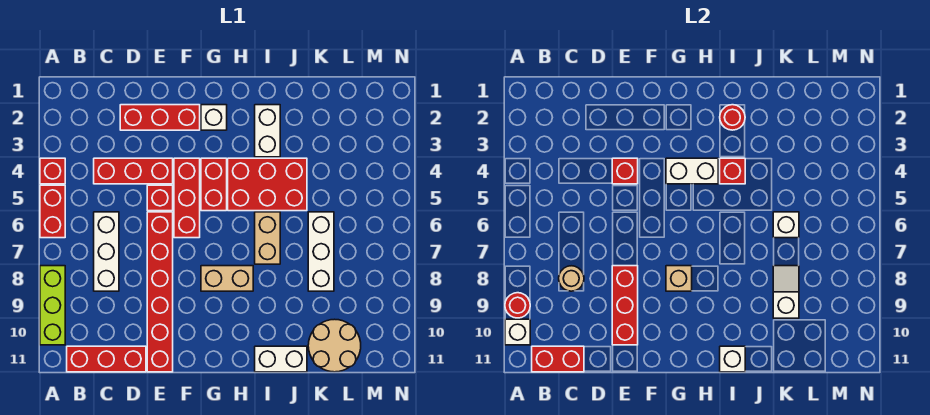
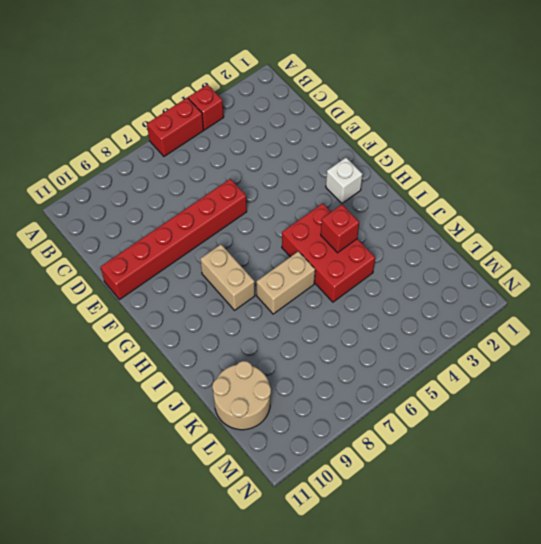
none -> lime 1x3 brick [40,266,65,345]
none -> red 1x3 brick [67,346,146,372]
none -> red 1x3 brick [94,158,173,184]
none -> white 1x3 brick [94,212,119,291]

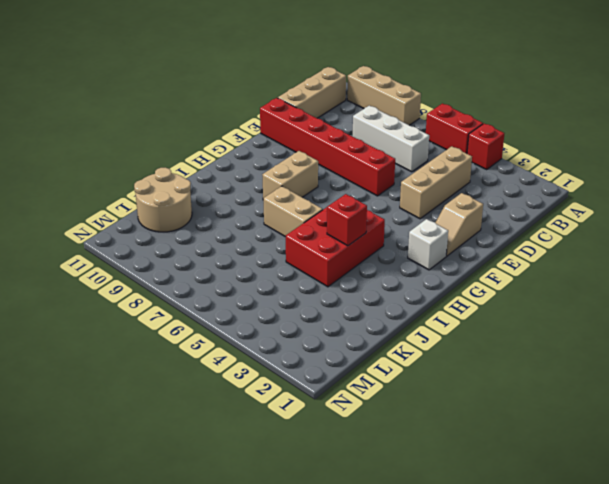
tan 1x3 brick [347,66,421,125] -> lime 1x3 brick [40,266,65,345]
tan 1x3 brick [278,67,346,118] -> red 1x3 brick [67,346,146,372]
tan 1x3 brick [400,146,472,219] -> red 1x3 brick [94,158,173,184]
tan 1x2 slope [435,193,483,256] -> red 1x3 brick [120,105,200,130]
none -> red 1x1 brick [147,185,173,211]
none -> red 1x3 brick [174,158,200,238]
none -> red 1x2 brick [201,158,227,211]
none -> white 1x2 brick [255,105,280,157]

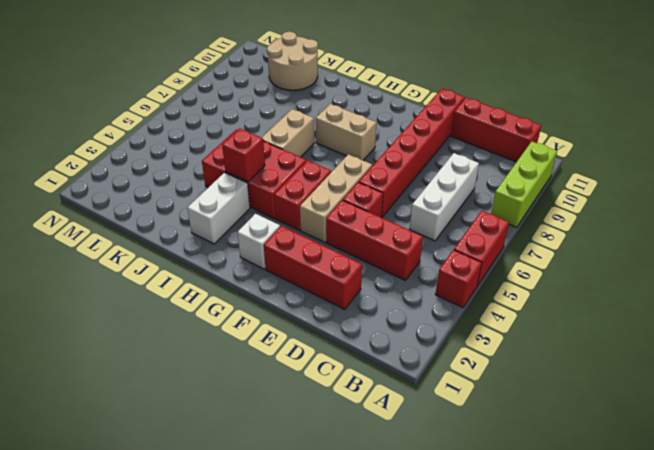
tan 1x3 brick [300,154,372,242] -> red 1x3 brick [174,158,200,238]
none -> white 1x2 brick [255,346,307,372]
none -> white 1x3 brick [308,212,334,291]
none -> red 1x1 round brick [505,293,530,318]
none -> white 1x1 brick [505,319,530,345]

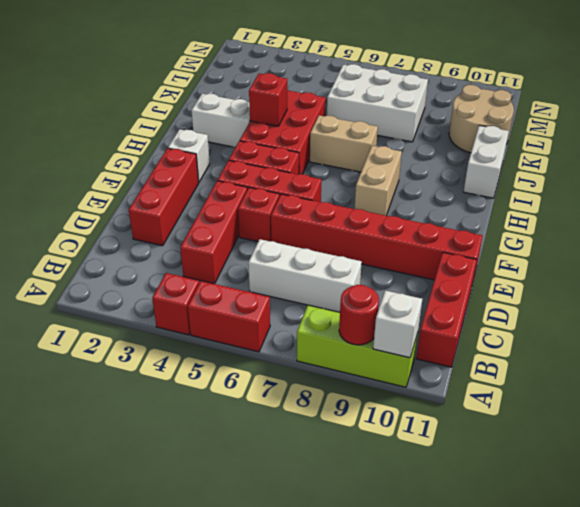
white 2x3 brick [327,64,428,142] -> white 1x3 brick [308,212,334,291]
none -> red 1x2 brick [532,346,584,372]
none -> tan 1x1 round brick [559,266,584,291]
none -> red 1x1 brick [612,158,638,184]
none -> red 1x3 brick [612,266,638,345]

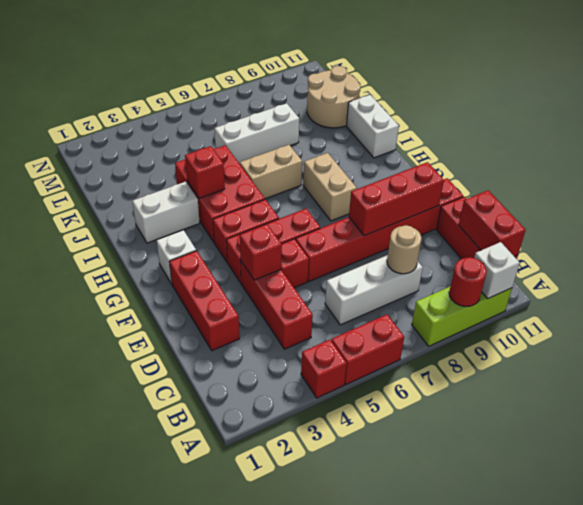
none -> white 1x2 brick [666,158,718,184]
none -> tan 1x1 brick [666,266,692,291]
none -> red 1x1 round brick [720,105,745,130]
none -> white 1x1 brick [720,346,745,372]

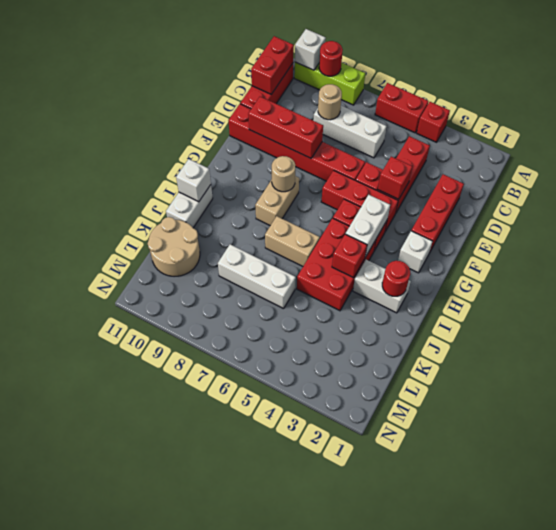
tan 1x1 round brick [272,156,295,192] -> tan 1x1 brick [666,266,692,291]
none -> white 1x1 brick [773,212,799,238]
none -> white 1x2 slope [773,266,799,318]

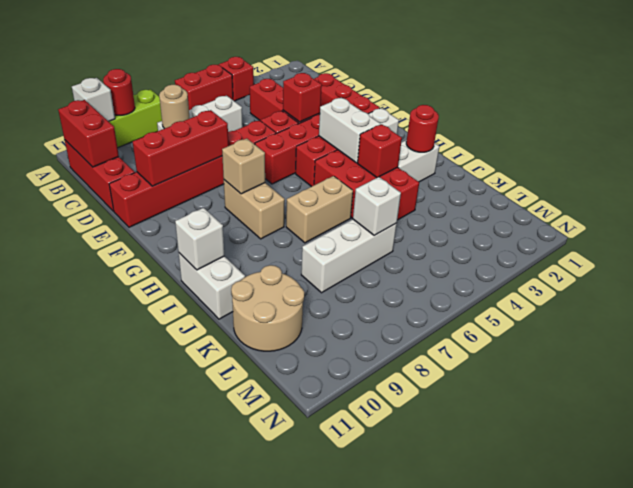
none -> white 1x2 slope [773,266,799,318]

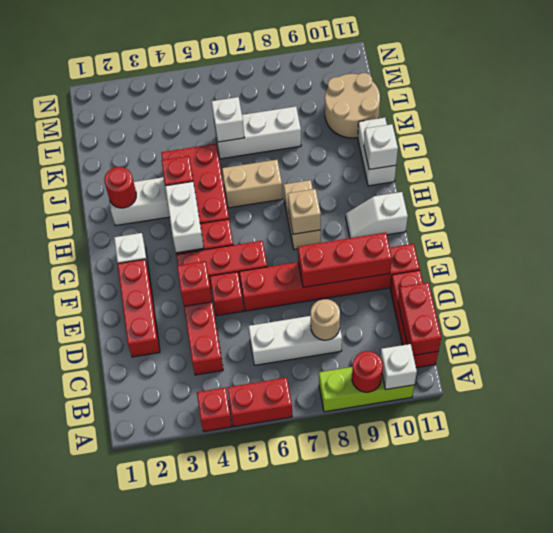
white 1x2 slope [346,192,408,238] -> white 1x2 slope moved to [773,266,799,318]

